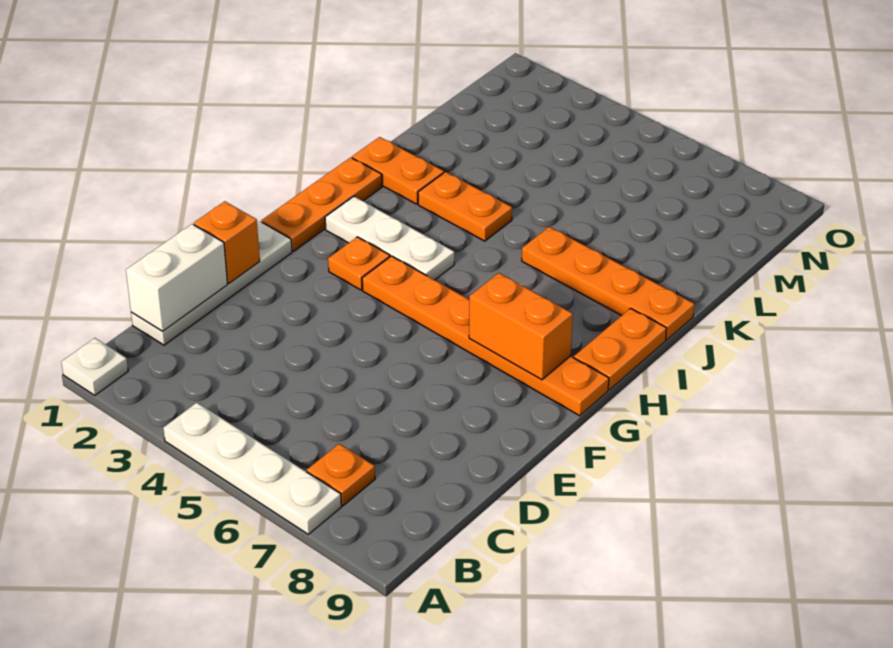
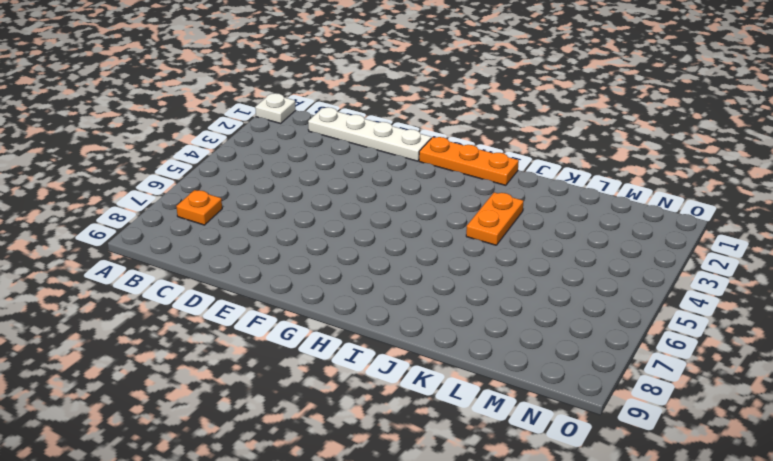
none -> white 1x4 plate [163,403,341,534]
none -> orange 1x1 plate [328,237,390,290]
none -> orange 1x6 plate [362,256,609,416]

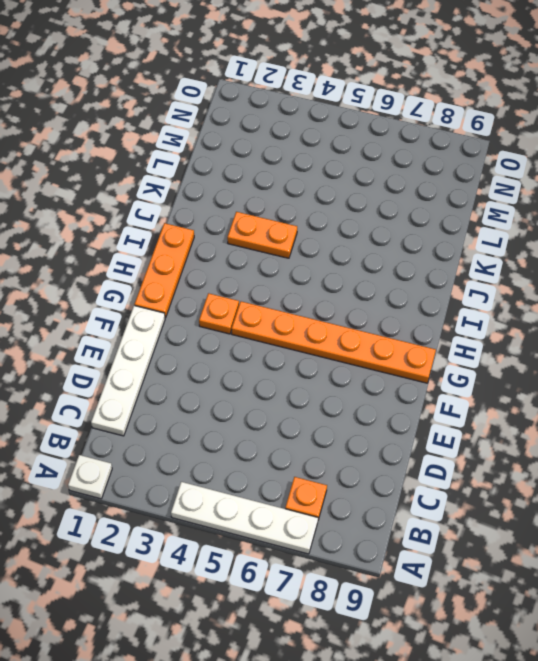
none -> white 1x3 plate [325,196,454,280]
none -> orange 1x2 plate [574,308,667,390]
none -> orange 1x2 plate [352,137,444,204]

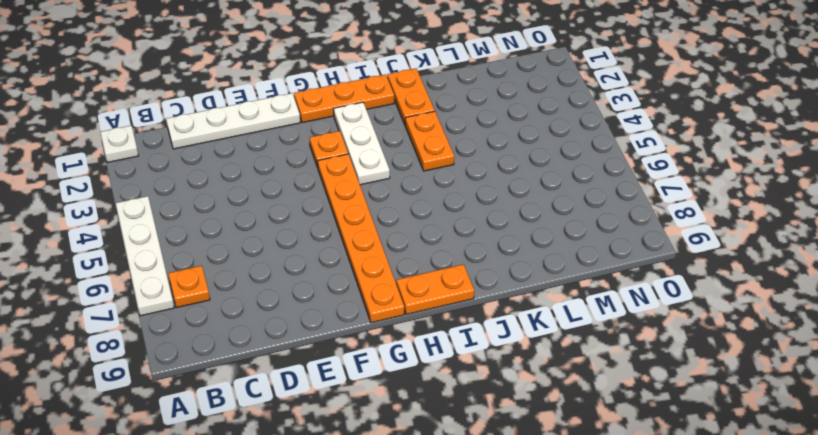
none -> orange 1x4 plate [522,227,694,340]
none -> white 1x2 brick [126,224,228,331]
none -> orange 1x1 brick [194,201,260,283]

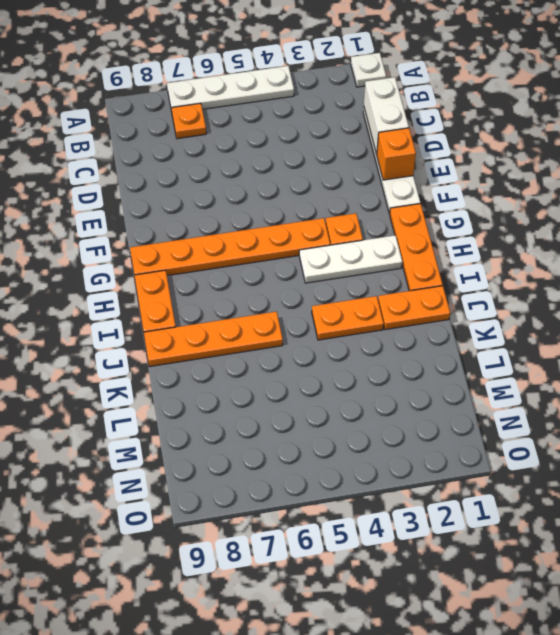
none -> orange 1x2 brick [469,273,573,380]

